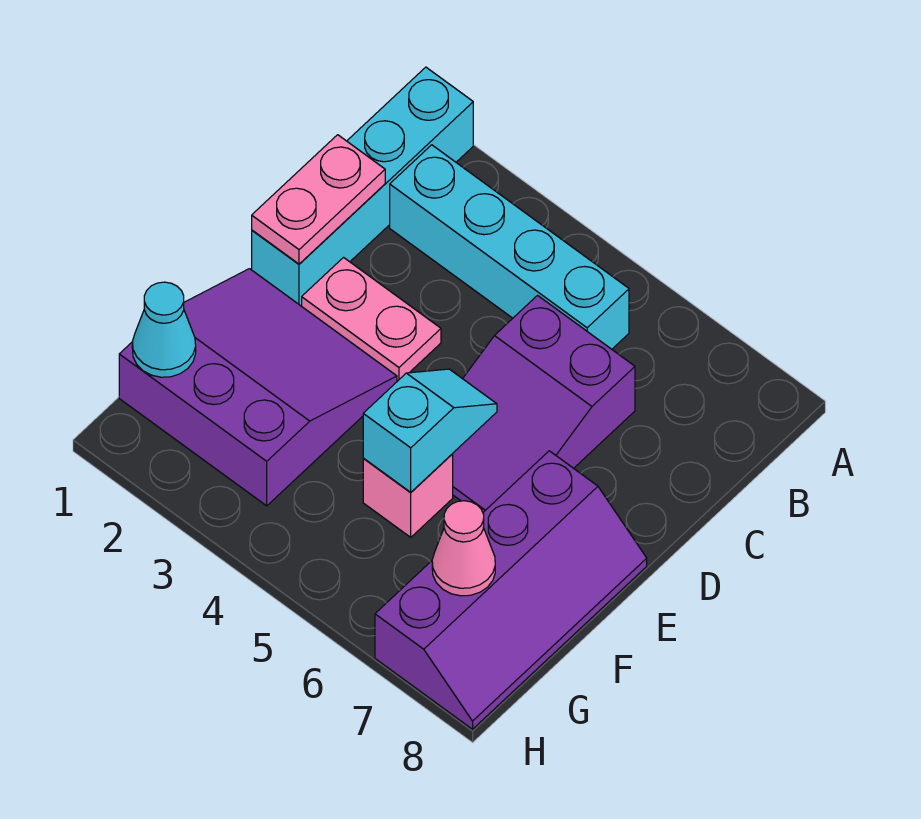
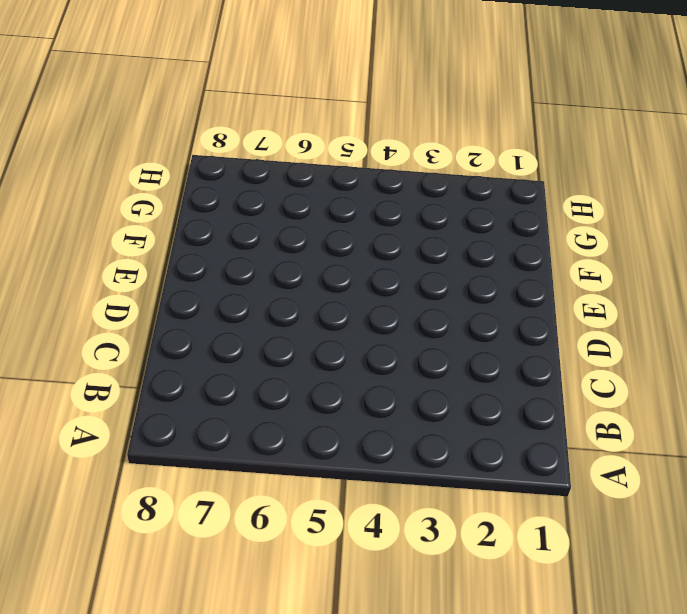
none -> cyan 1x4 brick [252,67,473,306]
none -> cyan 1x4 brick [390,145,629,349]

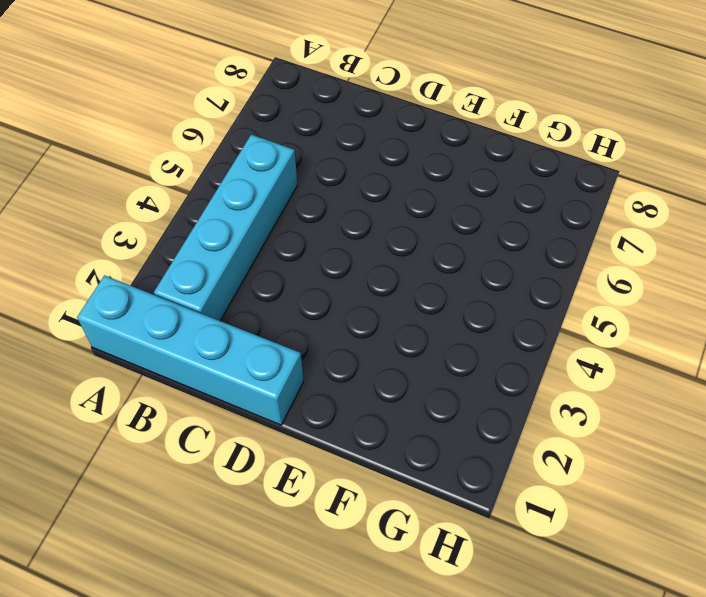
none -> purple 2x3 slope [453,296,635,512]
none -> pink 1x2 plate [302,258,441,381]

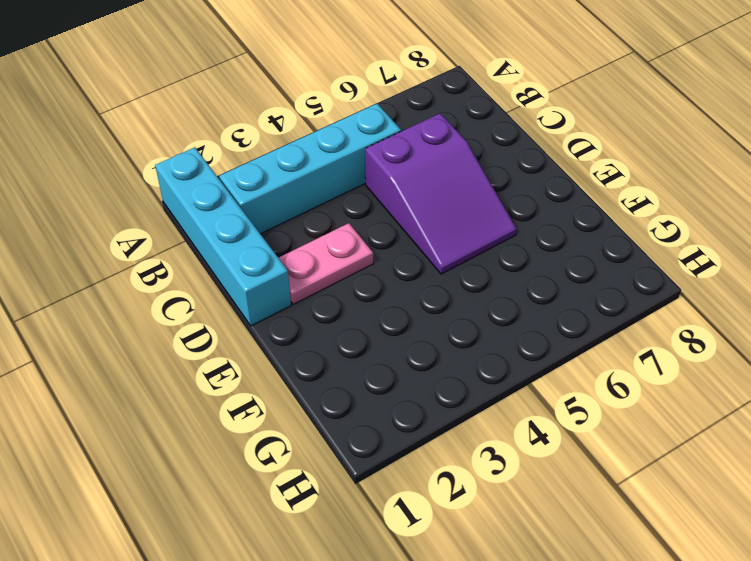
none -> purple 3x3 slope [119,269,397,506]
none -> purple 2x4 slope [375,451,647,729]

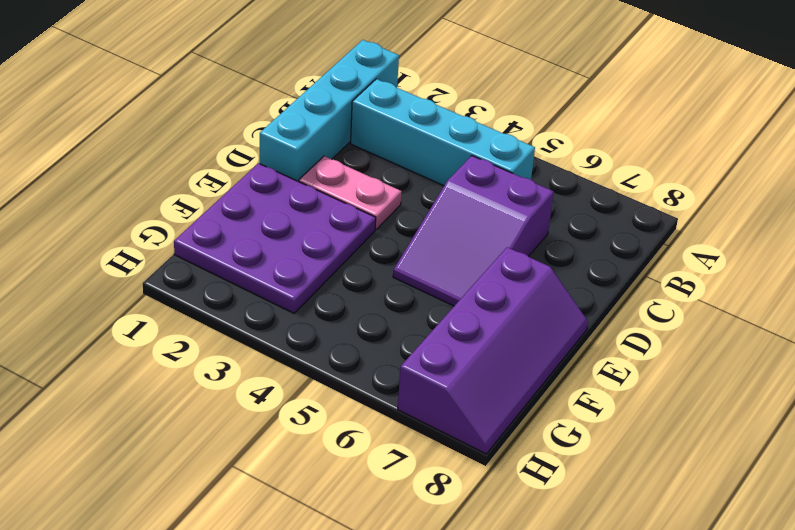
purple 3x3 plate [174,163,376,313] -> purple 3x3 slope [119,269,397,506]
none -> pink 1x1 brick [363,454,453,537]
none -> pink 1x2 plate [252,135,385,264]

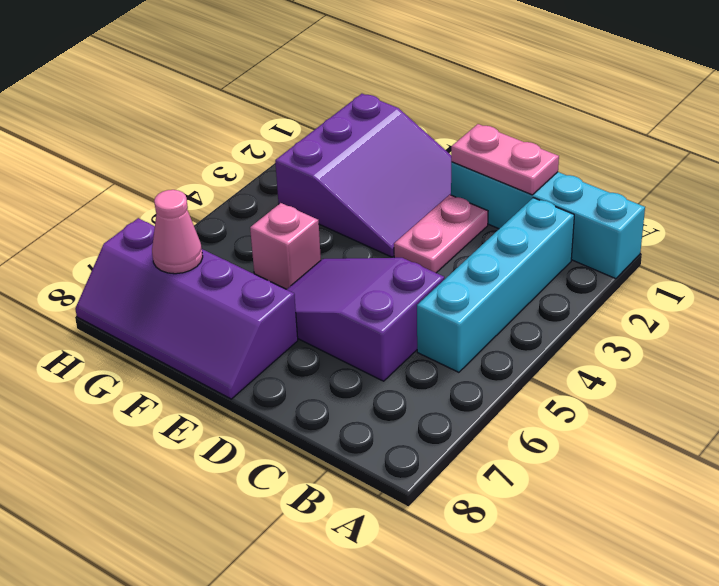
none -> cyan 1x2 slope [363,369,497,492]
none -> cyan 1x1 cone [132,282,196,377]

